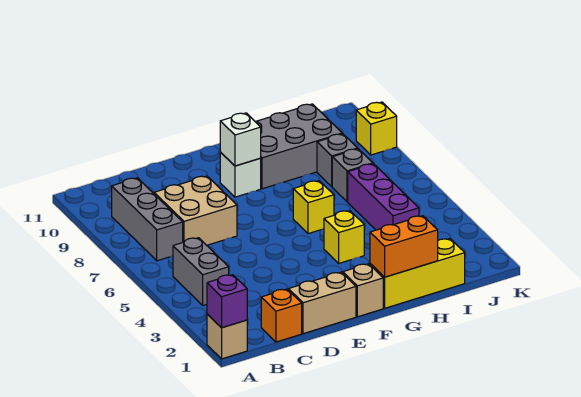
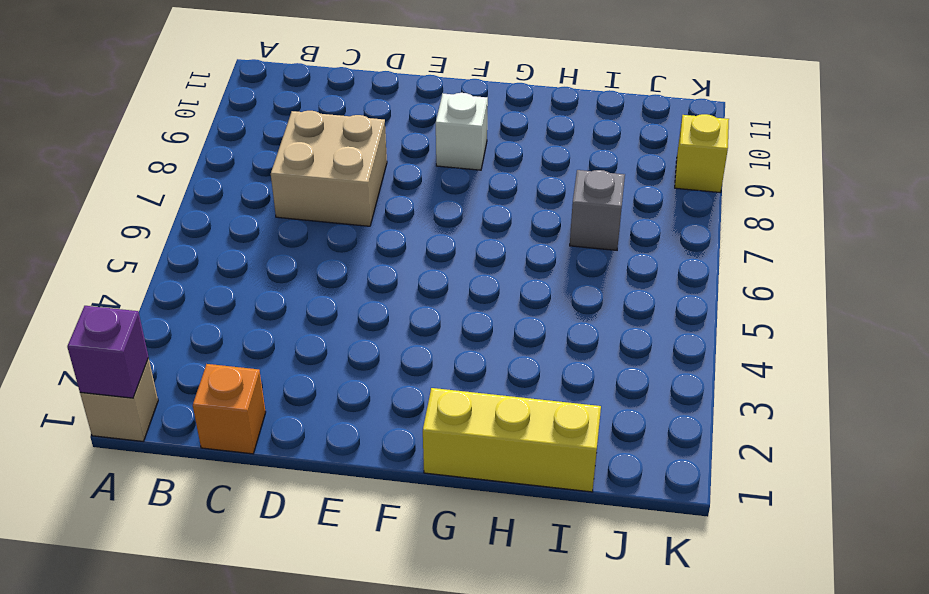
none -> grey 1x2 brick [173,238,229,306]
none -> grey 1x3 brick [112,178,183,261]
none -> tan 1x2 brick [288,272,356,334]

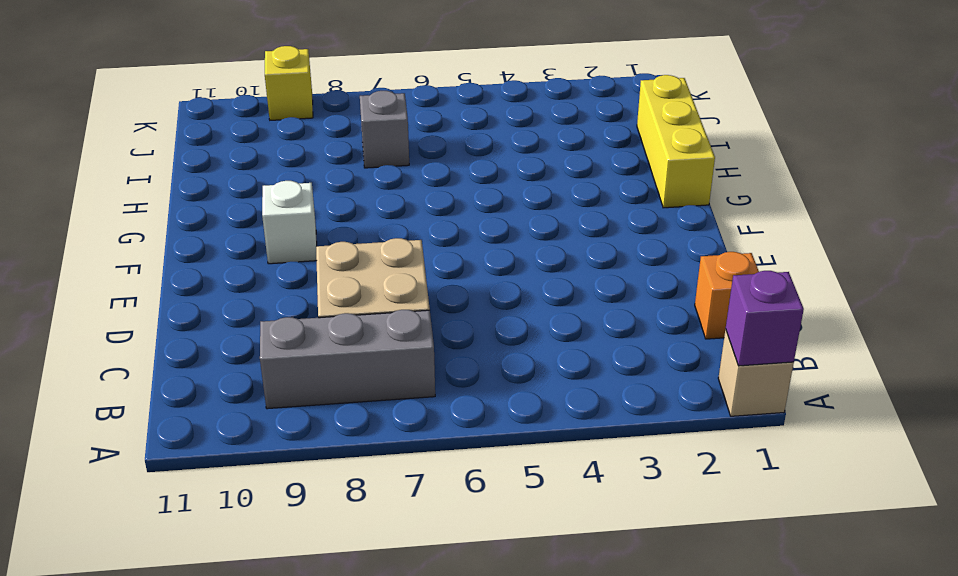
none -> grey 1x2 brick [173,238,229,306]
none -> tan 1x2 brick [288,272,356,334]
none -> tan 1x1 brick [343,264,383,317]

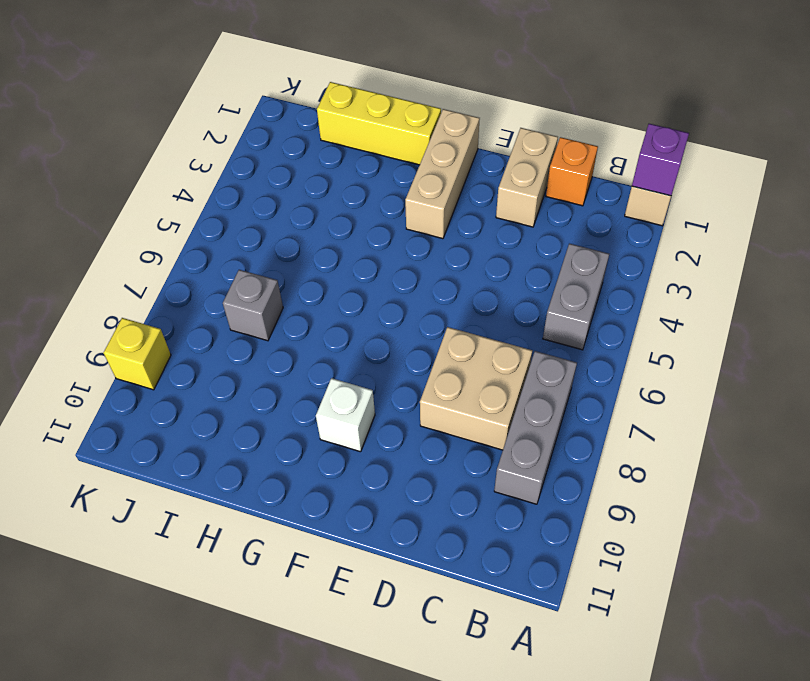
tan 1x2 brick [496,128,558,227] -> tan 1x2 brick turned to [288,272,356,334]
tan 1x3 brick [405,109,480,239] -> tan 1x1 brick [343,264,383,317]
none -> yellow 1x1 brick [324,210,364,263]
none -> yellow 1x1 brick [293,181,334,234]
none -> grey 2x3 brick [256,104,342,189]

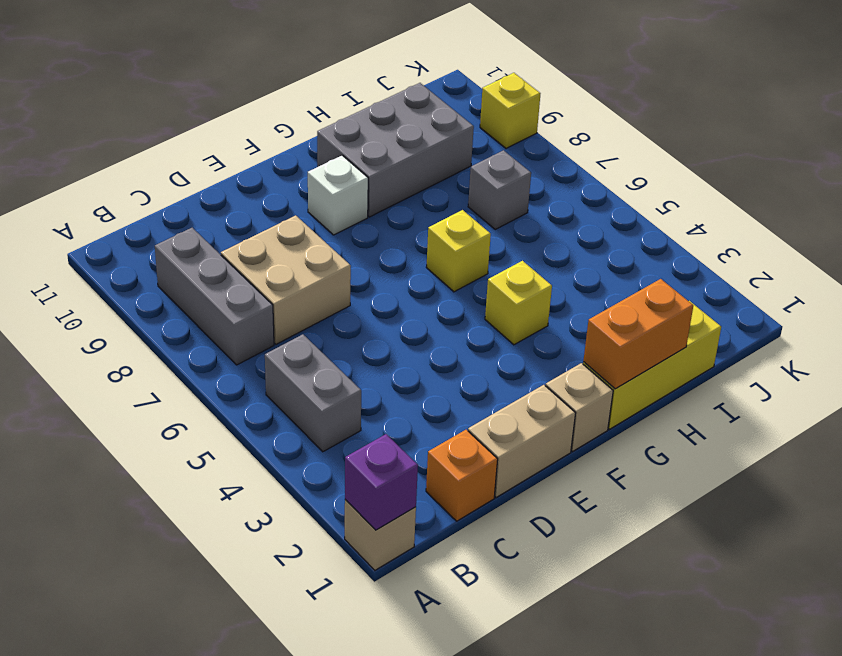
none -> purple 1x3 brick [348,164,419,230]
none -> grey 1x1 brick [317,134,358,187]
none -> white 1x1 brick [220,113,261,166]

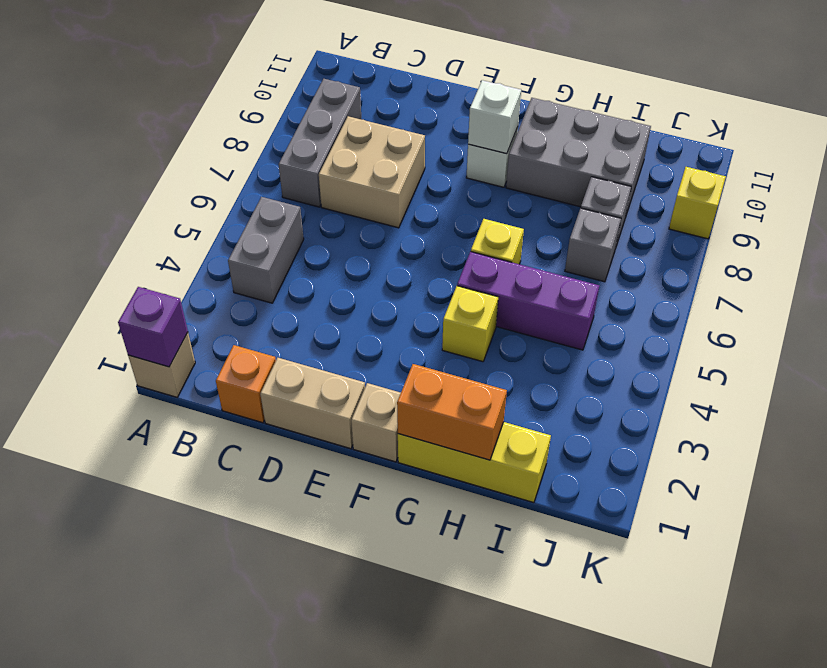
purple 1x3 brick [457,252,599,350] -> purple 1x3 brick turned to [348,164,419,230]

